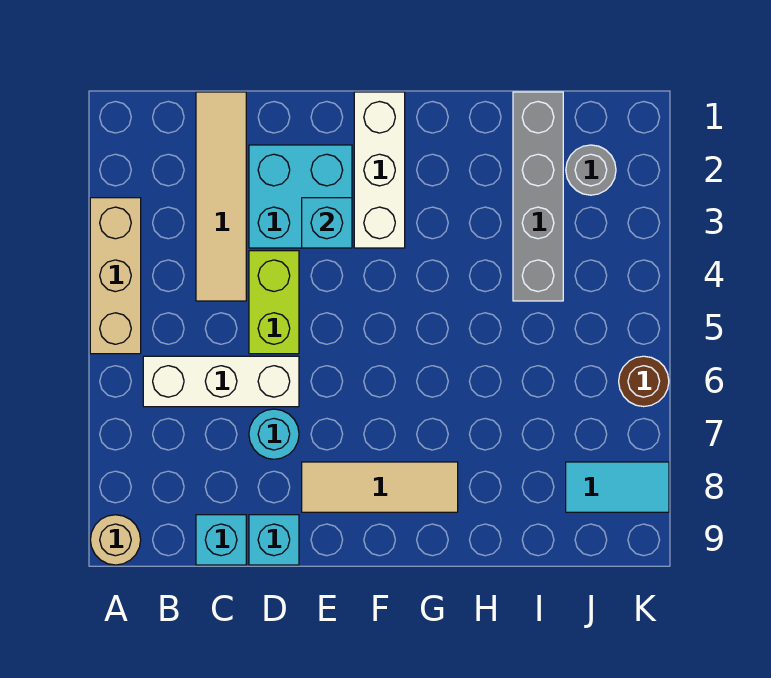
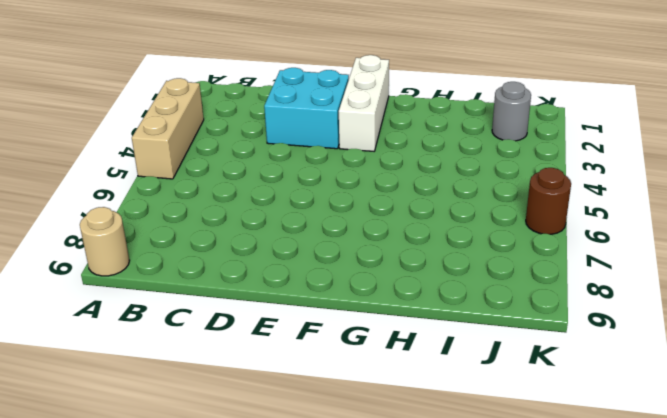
none -> white 1x3 brick [143,356,299,407]
none -> tan 1x4 tile [196,92,246,301]
none -> cyan 1x1 brick [196,515,246,565]

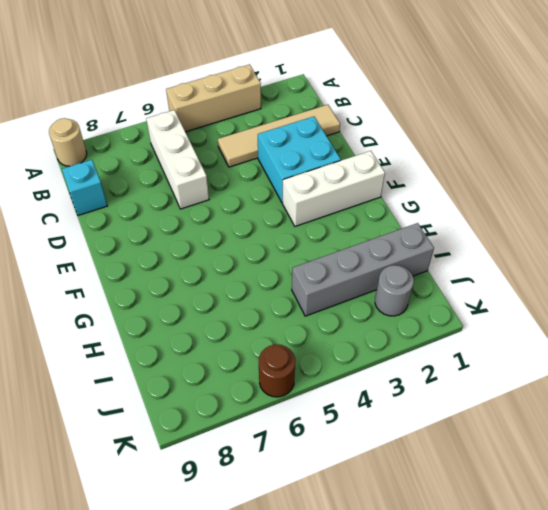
none -> lime 1x2 brick [249,251,299,354]
none -> cyan 1x1 round brick [249,409,299,459]
none -> cyan 1x1 brick [249,515,299,565]

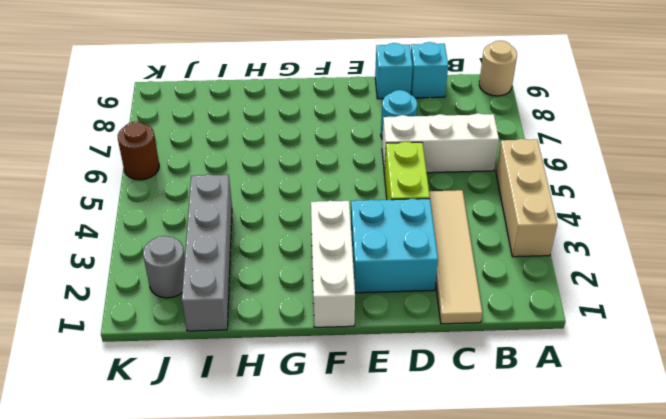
none -> tan 1x3 tile [302,462,458,512]
none -> cyan 1x2 tile [566,462,669,512]
none -> cyan 1x1 brick [302,198,352,248]

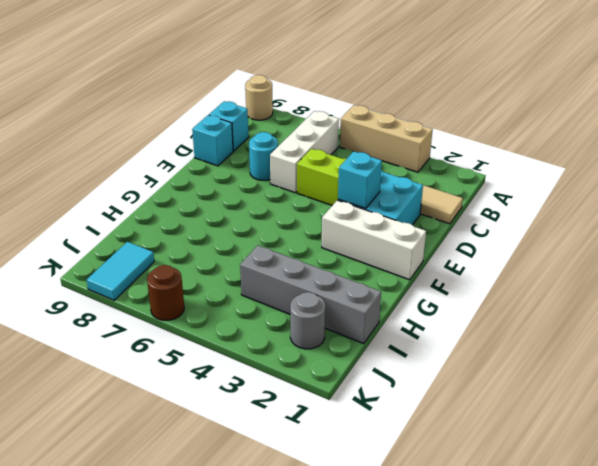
none -> tan 1x3 tile [302,462,458,512]

